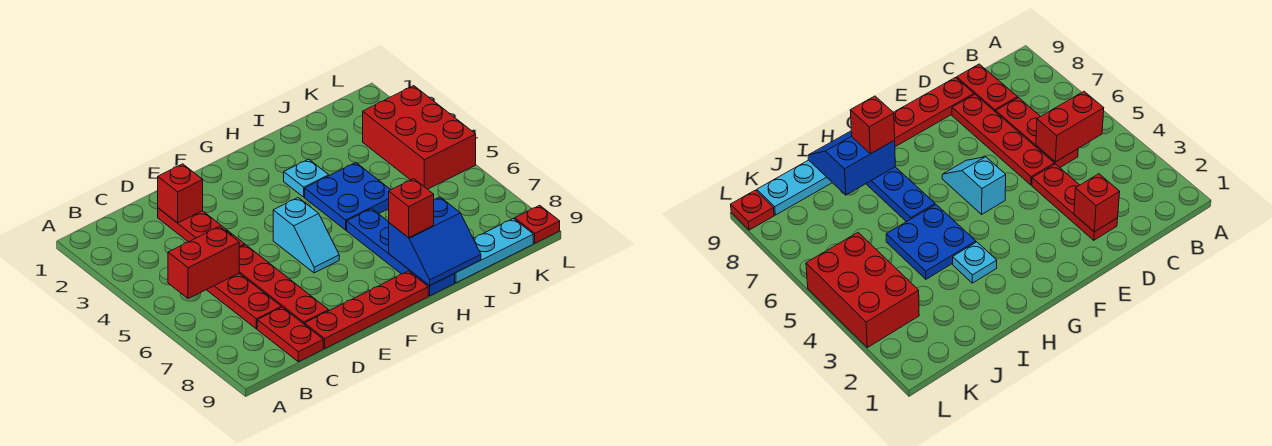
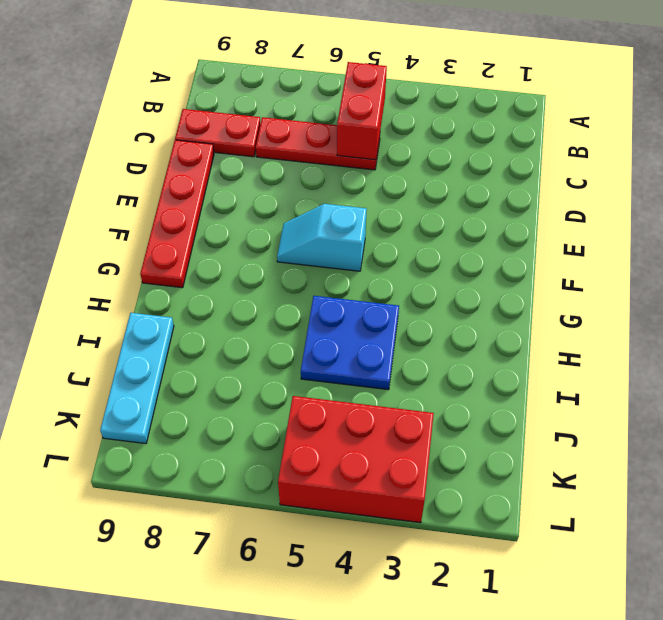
none -> red 1x3 plate [158,208,245,248]
none -> red 1x4 plate [239,245,329,324]
none -> cyan 1x1 plate [284,159,329,197]

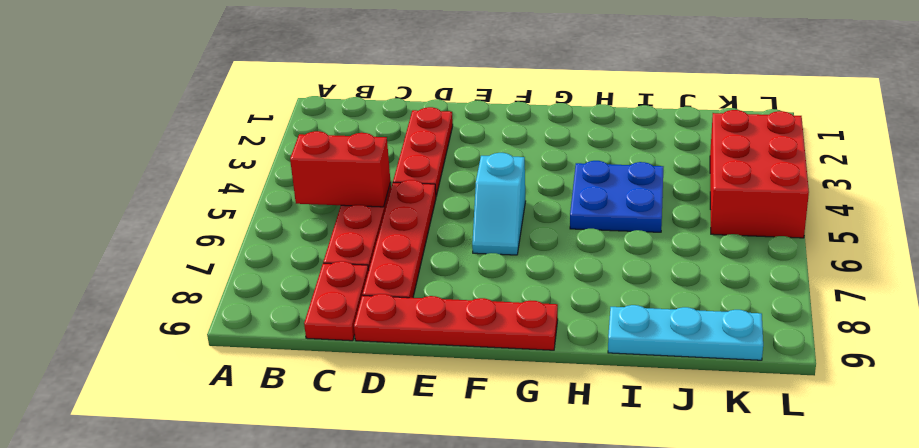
none -> cyan 1x1 plate [284,159,329,197]
none -> blue 1x4 plate [347,209,455,296]
none -> red 1x1 plate [515,205,560,243]

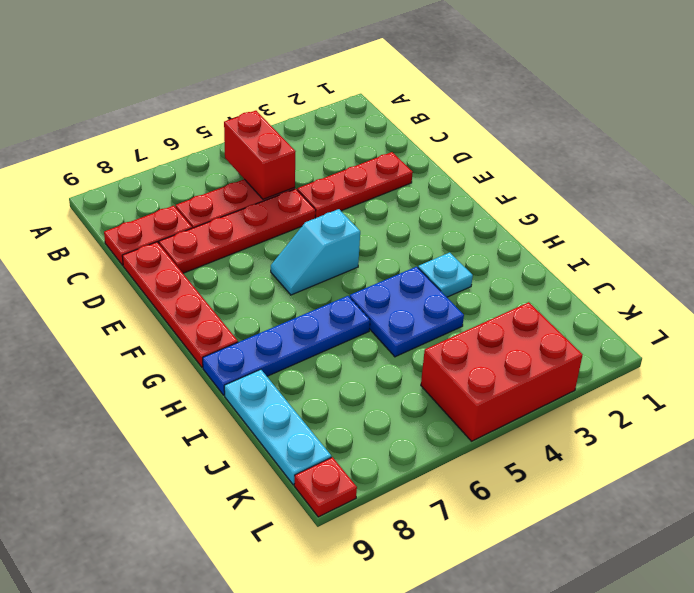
none -> red 1x1 brick [158,164,203,223]
none -> blue 2x2 slope [389,197,481,286]
none -> red 1x1 brick [389,179,434,238]

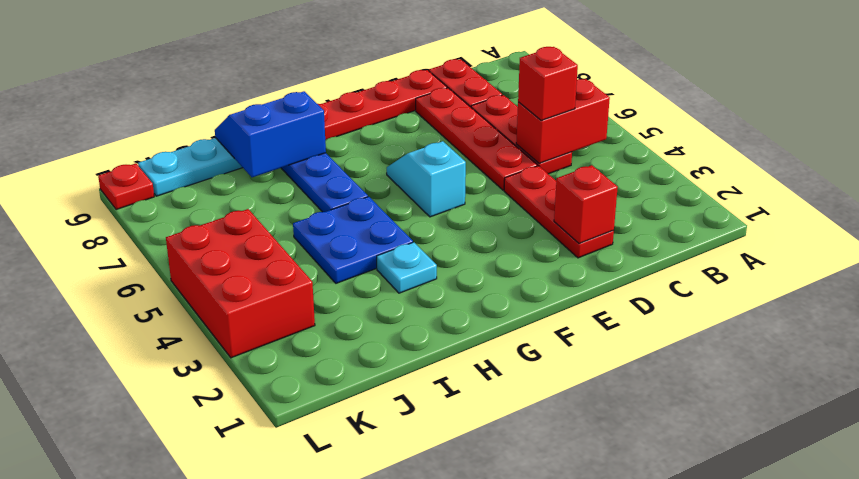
red 1x1 brick [518,47,578,120] -> red 1x1 brick moved to [389,179,434,238]

